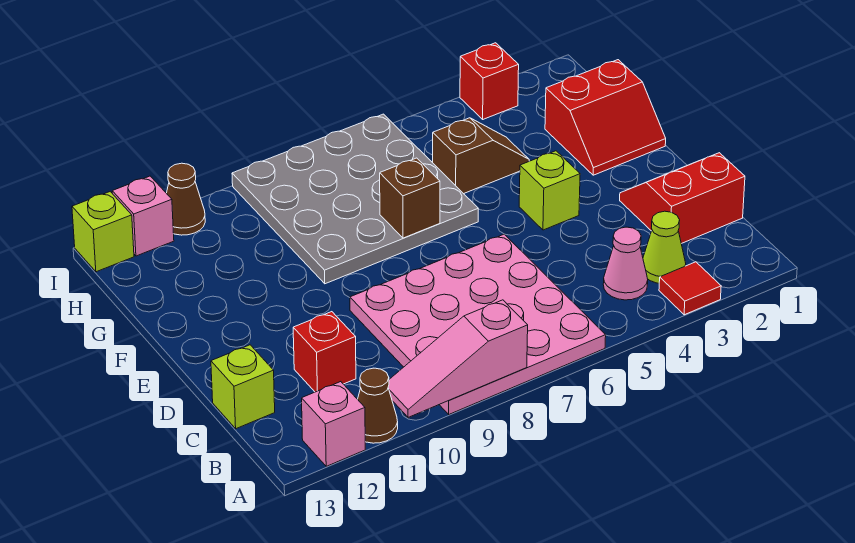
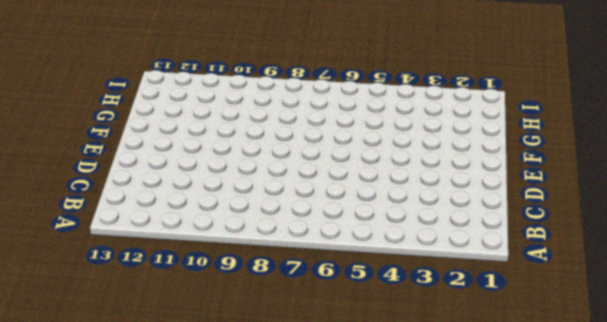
none -> red 1x1 tile [659,262,721,315]
none -> pink 4x4 plate [350,234,606,414]
none -> brown 1x1 cone [358,368,398,443]

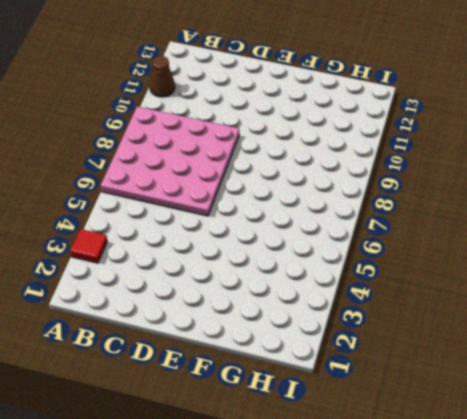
none -> pink 1x1 brick [302,382,365,466]
none -> lime 1x1 cone [643,211,686,283]
none -> pink 1x1 cone [603,227,648,300]

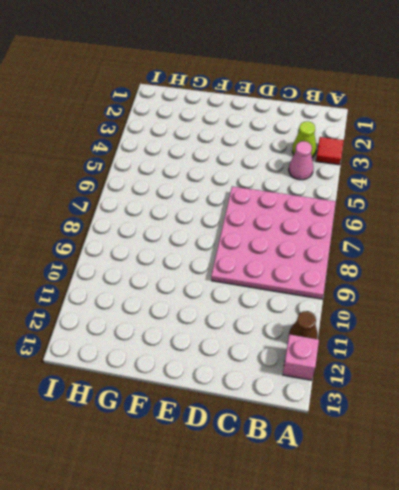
none -> red 2x2 slope [620,153,745,244]
none -> red 1x1 brick [293,312,356,392]
none -> lime 1x1 brick [211,345,275,429]

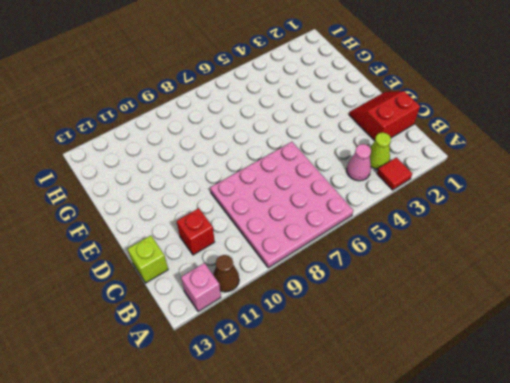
none -> lime 1x1 brick [519,151,580,230]
none -> red 2x2 slope [545,60,666,175]
none -> grey 4x4 plate [232,114,478,284]

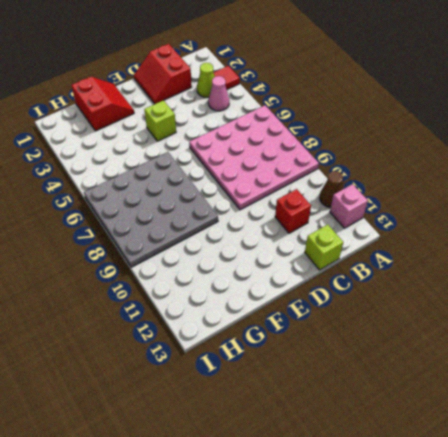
none -> brown 1x2 slope [433,118,529,194]
none -> red 1x1 brick [460,43,519,119]
none -> brown 1x1 cone [167,163,205,235]

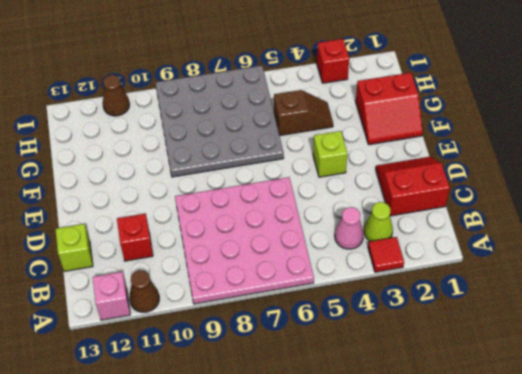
none -> pink 1x1 brick [112,176,174,256]
none -> lime 1x1 brick [72,192,134,272]
none -> pink 1x3 slope [388,300,528,417]

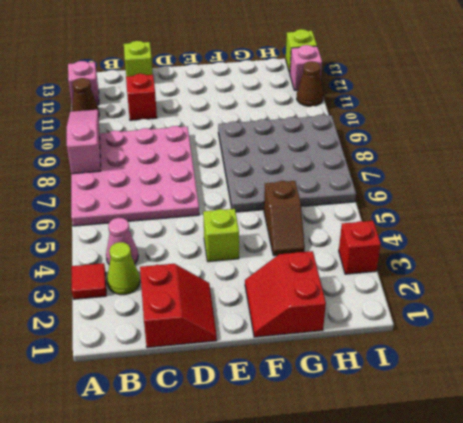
none -> brown 1x1 brick [380,158,440,238]

